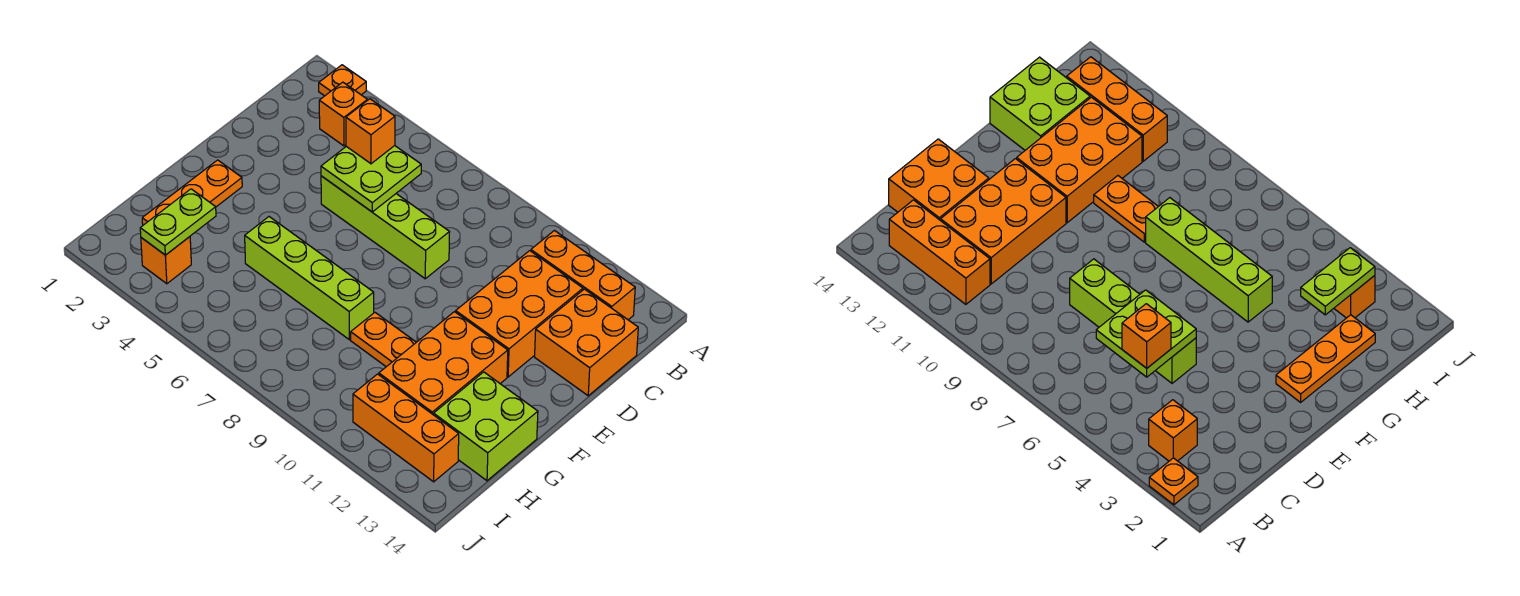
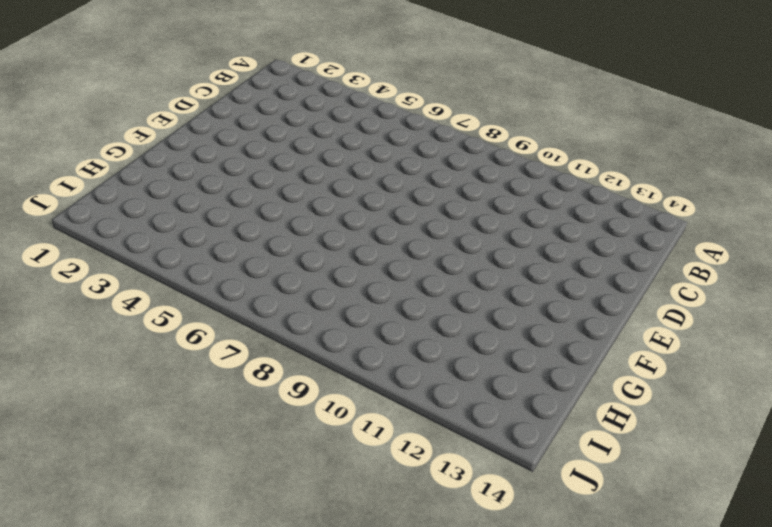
none -> orange 1x1 plate [319,65,366,96]
none -> orange 1x1 brick [319,82,367,146]
none -> orange 1x3 brick [531,231,635,320]

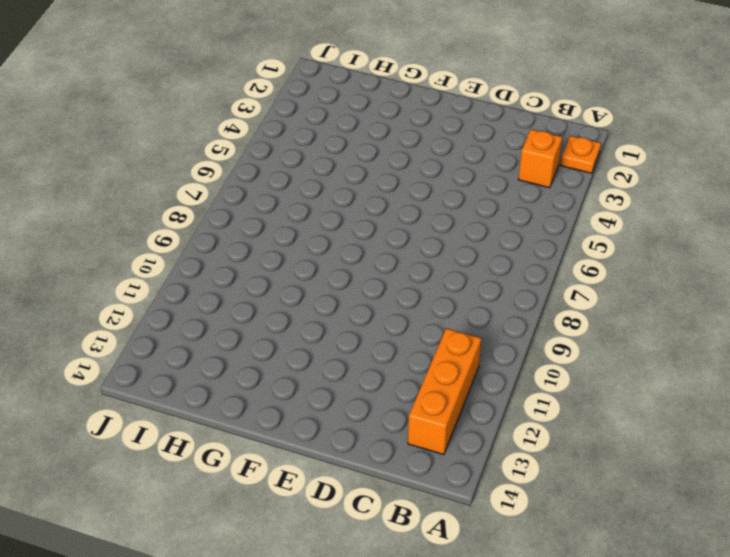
none -> orange 2x3 brick [456,251,583,377]
none -> orange 2x2 brick [535,289,638,396]
none -> lime 1x4 brick [321,176,449,279]

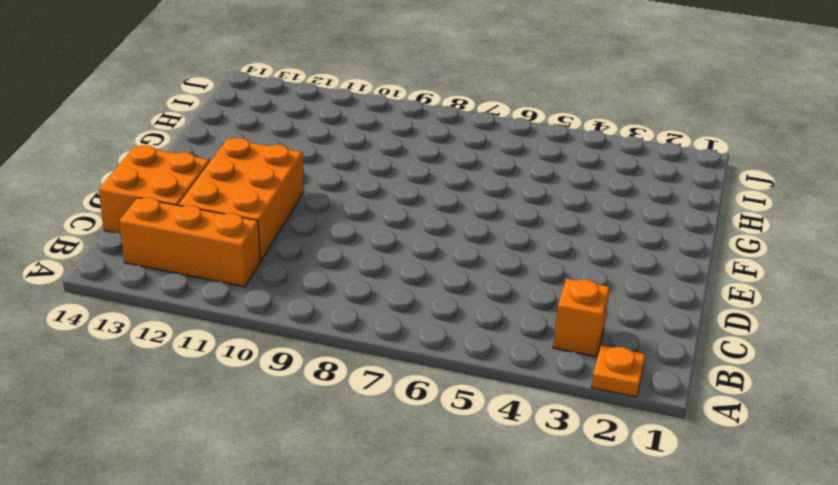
none -> lime 1x4 brick [321,176,449,279]
none -> orange 1x3 plate [142,160,242,225]
none -> orange 2x3 brick [379,312,508,415]

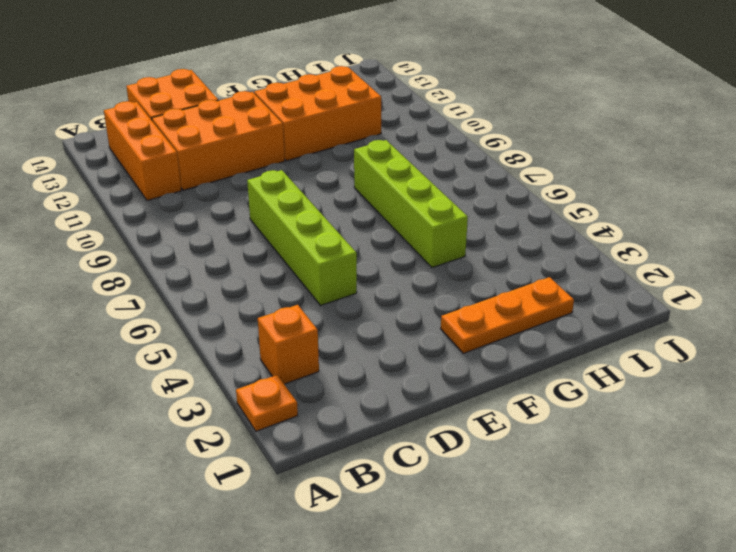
none -> orange 1x2 plate [351,313,416,367]
none -> lime 2x2 brick [434,372,538,481]
none -> orange 1x1 brick [141,237,191,284]

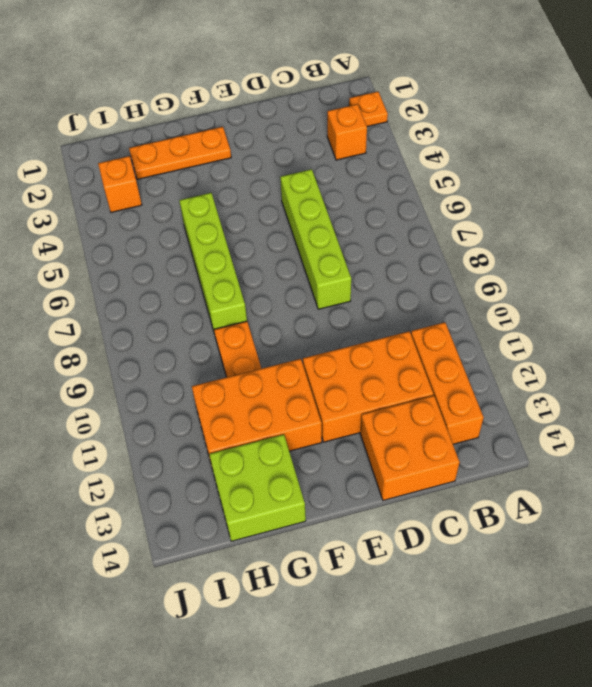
none -> orange 1x3 brick [353,374,459,482]
none -> lime 2x2 plate [321,146,421,212]
none -> lime 1x2 plate [140,189,216,255]

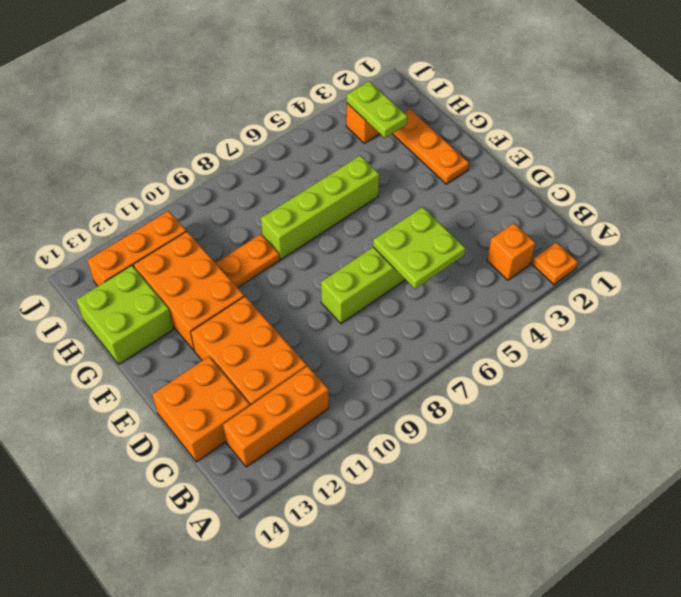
none -> orange 1x1 brick [346,99,395,164]

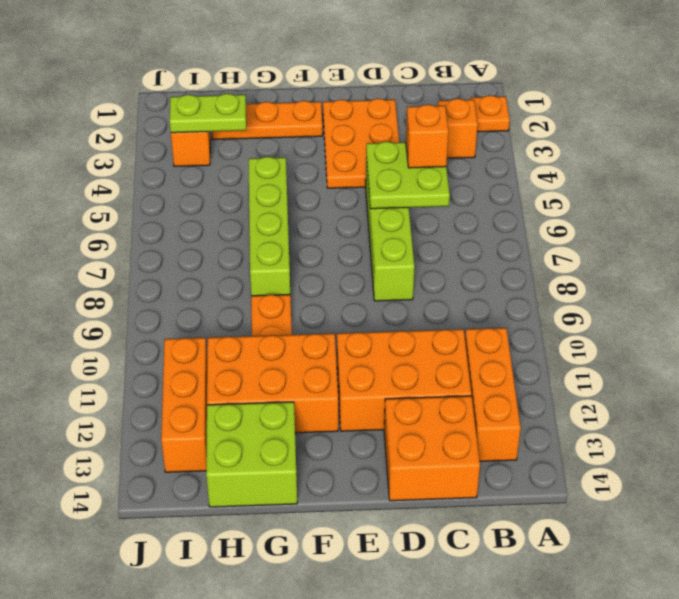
orange 2x3 plate [323,99,399,188] -> none

